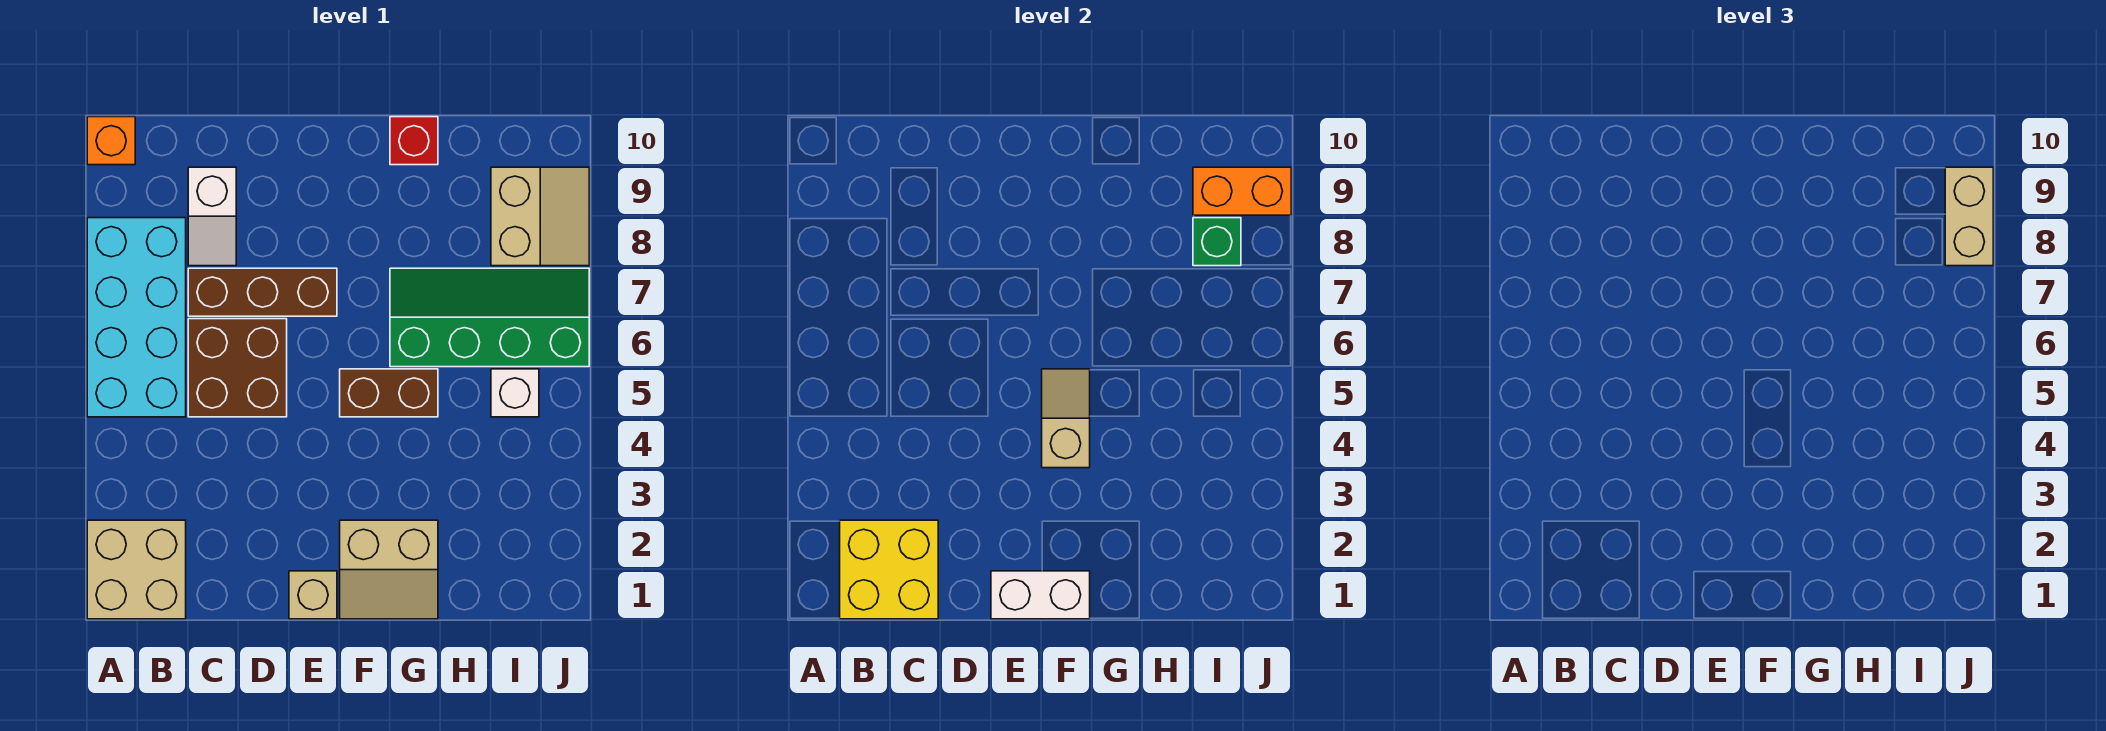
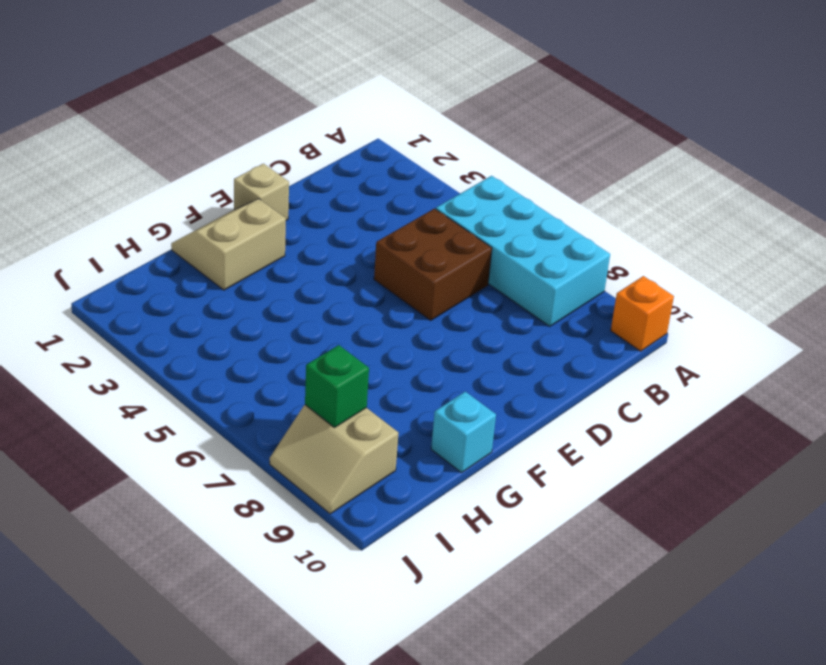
cyan 1x1 brick [431,392,496,473] -> red 1x1 brick [390,117,438,165]
none -> tan 2x2 brick [87,520,186,619]
none -> brown 1x3 brick [188,268,337,316]
none -> white 1x2 slope [188,167,236,266]

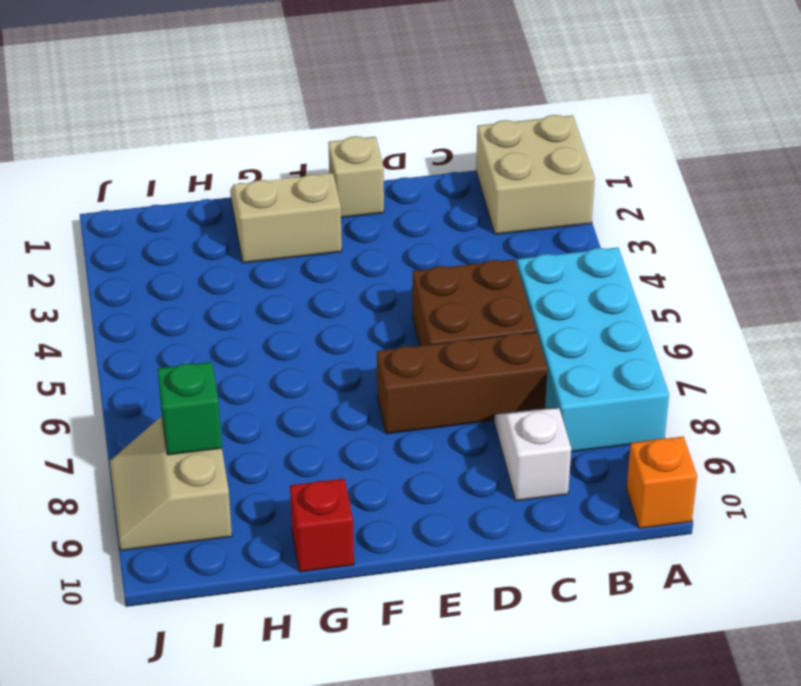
none -> brown 1x2 brick [340,369,438,417]
none -> green 2x4 slope [390,268,589,367]
none -> white 1x1 brick [491,369,539,417]

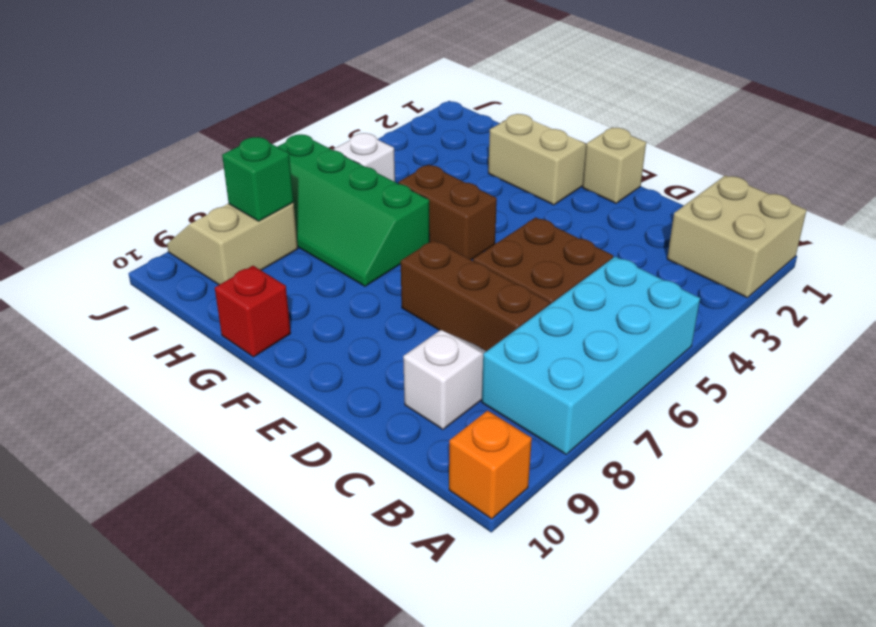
none -> yellow 2x2 brick [840,520,938,619]
none -> white 1x2 brick [991,571,1090,619]
none -> tan 1x2 slope [1042,369,1090,468]

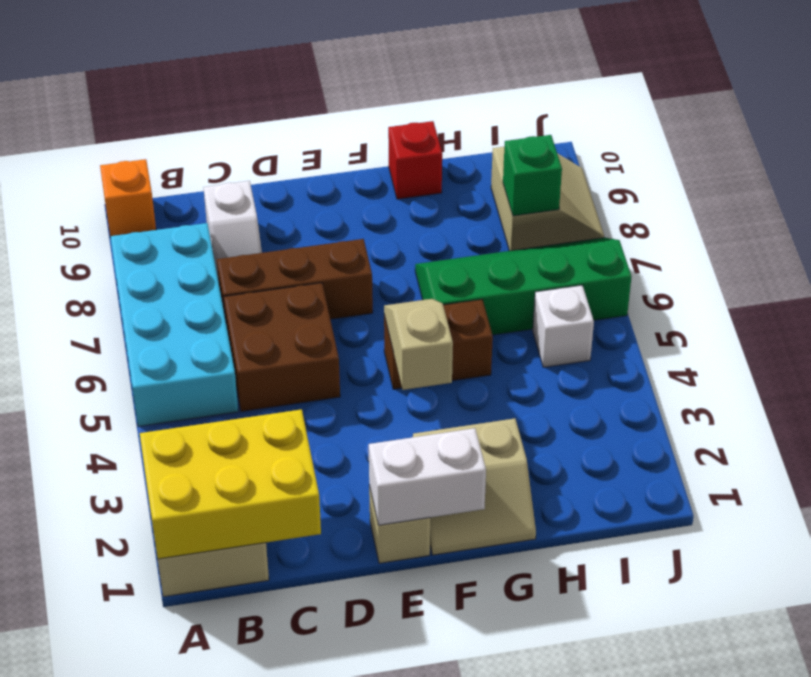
yellow 2x3 brick [140,409,321,559] -> yellow 2x2 brick [840,520,938,619]
none -> orange 1x2 brick [1193,167,1291,215]
none -> tan 1x2 brick [1945,167,1993,266]

